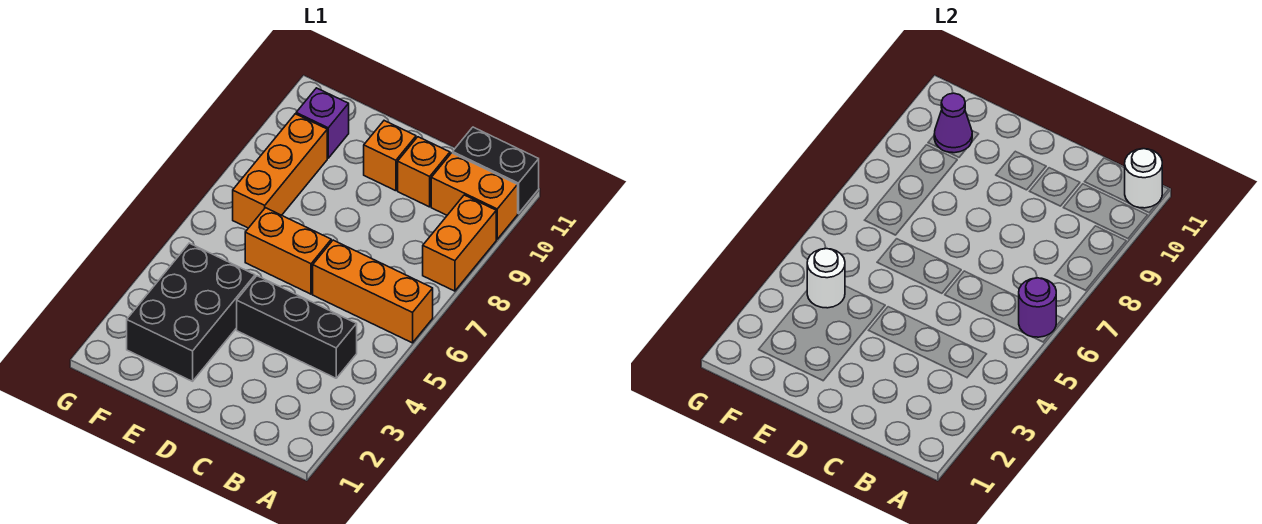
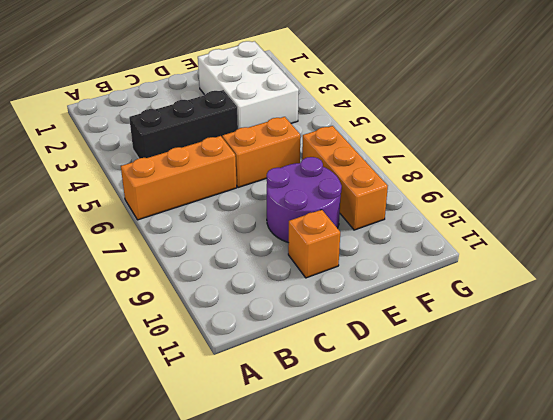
purple 2x2 round brick [267,157,342,243] -> none
white 2x3 brick [198,41,299,129] -> black 2x3 brick [127,243,255,381]
none -> orange 1x2 brick [423,195,496,291]
none -> orange 1x2 brick [431,153,518,239]
none -> black 1x2 brick [453,127,539,214]

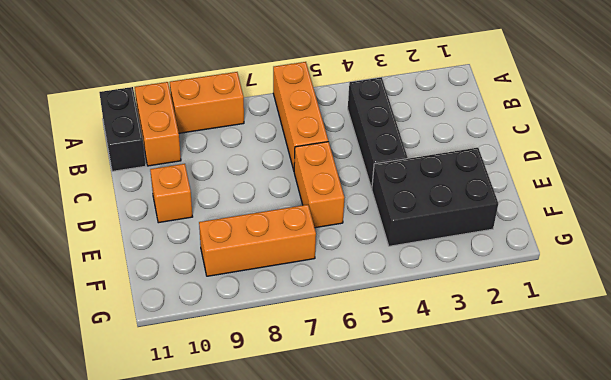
none -> orange 1x1 brick [398,137,450,207]
none -> purple 1x1 brick [296,88,349,158]
none -> purple 1x1 round brick [1019,278,1056,337]

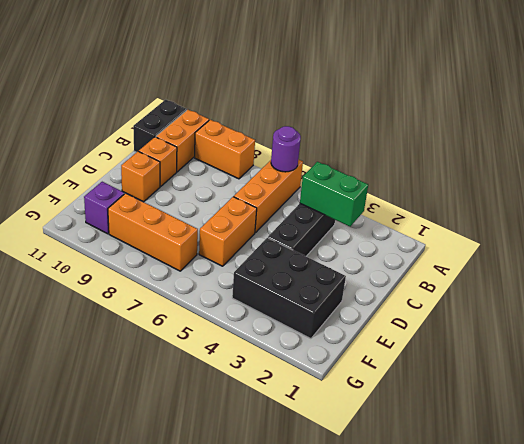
green 1x2 brick [300,162,368,227] -> none
none -> white 1x1 round brick [1125,149,1162,208]
none -> white 1x1 round brick [807,249,845,308]
none -> purple 1x1 cone [934,93,972,153]

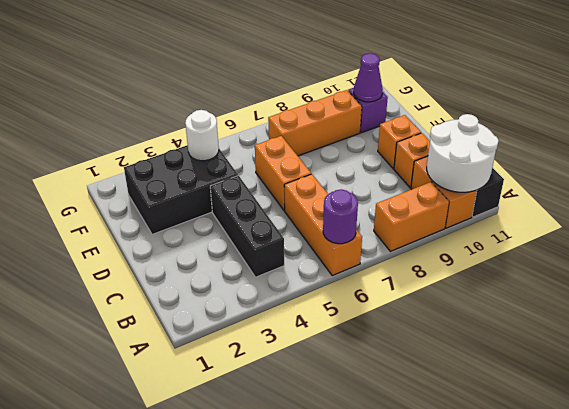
white 2x2 round brick [427,114,499,192] -> white 1x1 round brick [1125,149,1162,208]

